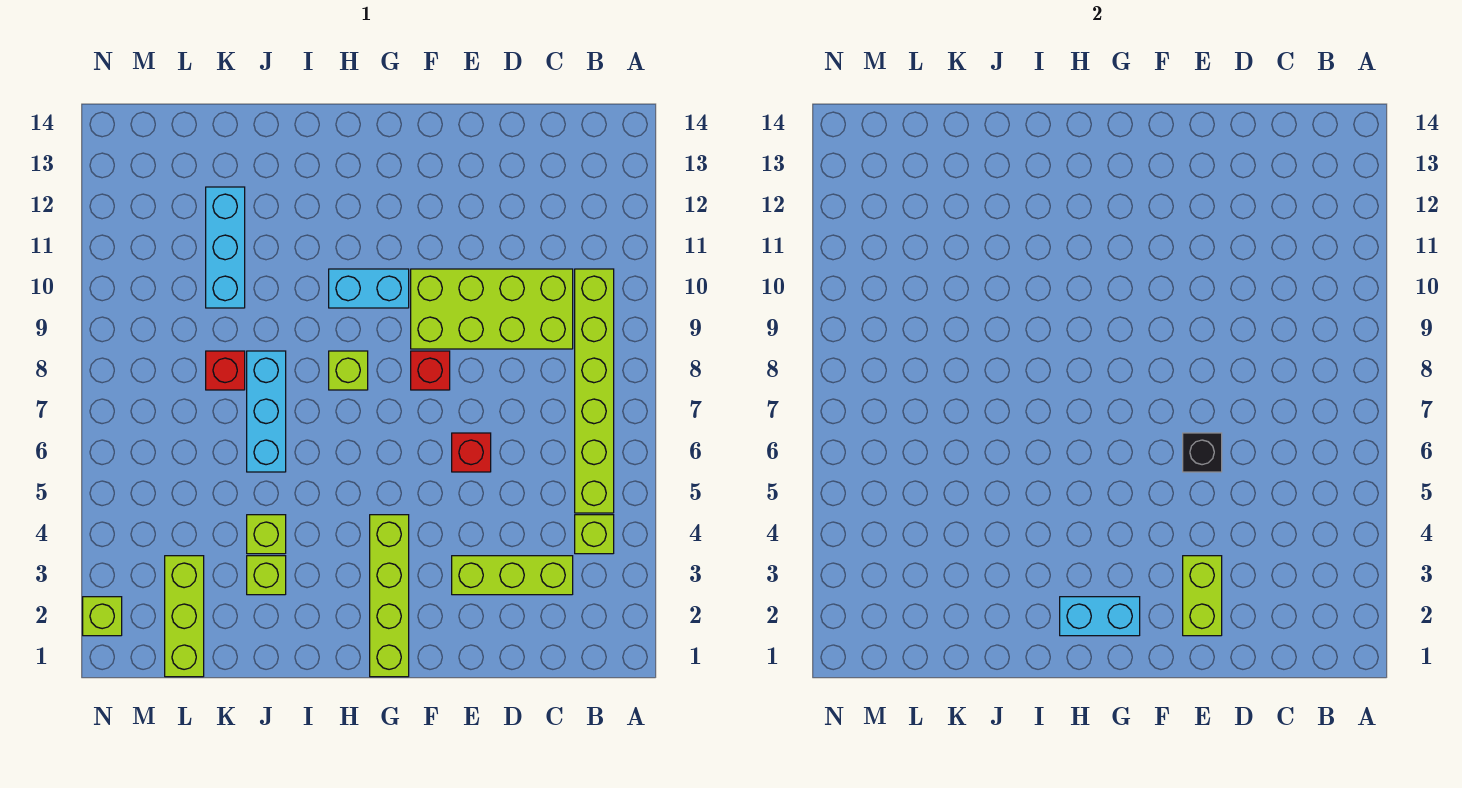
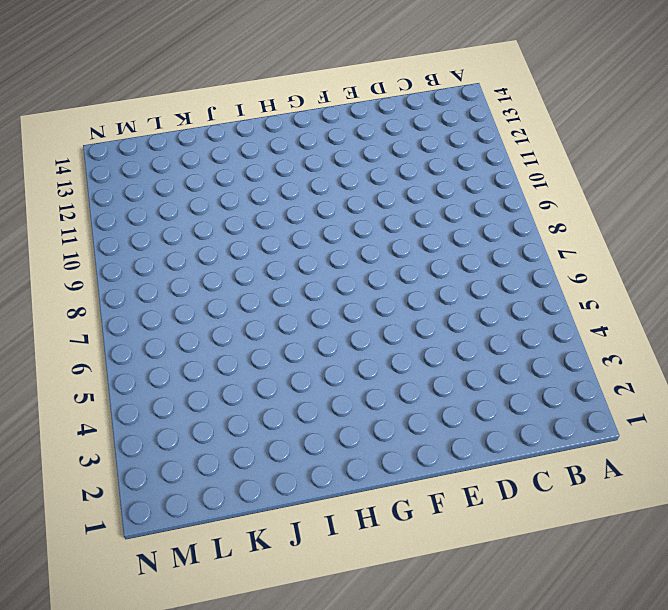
none -> lime 1x1 brick [575,515,614,554]
none -> lime 1x6 brick [575,269,614,513]
none -> lime 1x3 brick [452,556,573,595]

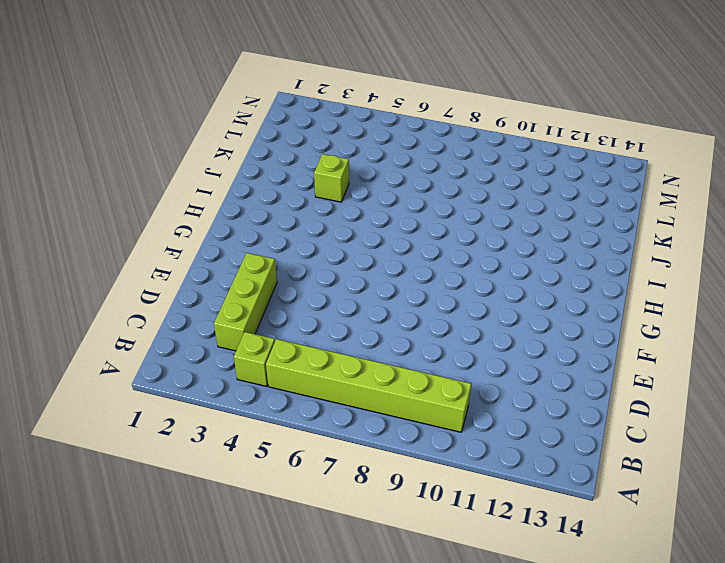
none -> lime 2x4 brick [411,269,573,349]
none -> red 1x1 brick [452,433,491,472]
none -> red 1x1 brick [411,351,450,390]

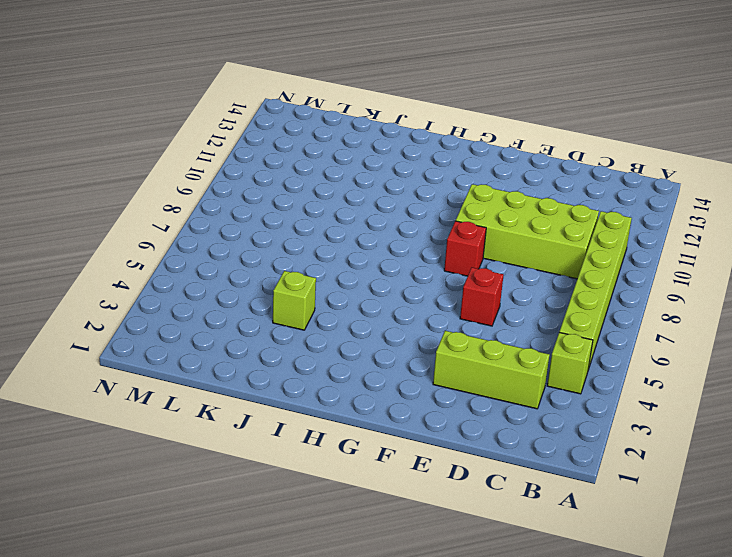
none -> lime 1x4 brick [370,515,409,677]
none -> cyan 1x2 brick [329,269,409,308]
none -> lime 1x1 brick [329,351,368,390]

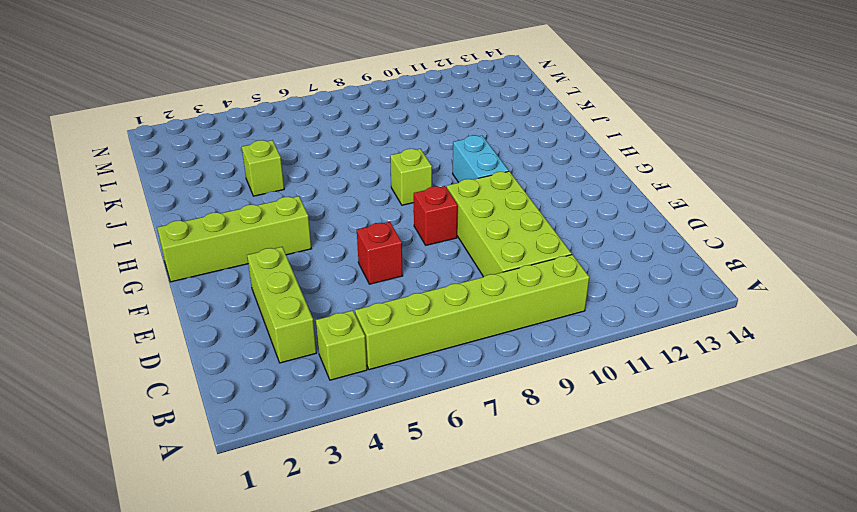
none -> lime 1x1 brick [247,556,286,595]
none -> cyan 1x3 brick [247,351,286,472]
none -> red 1x1 brick [206,351,245,390]

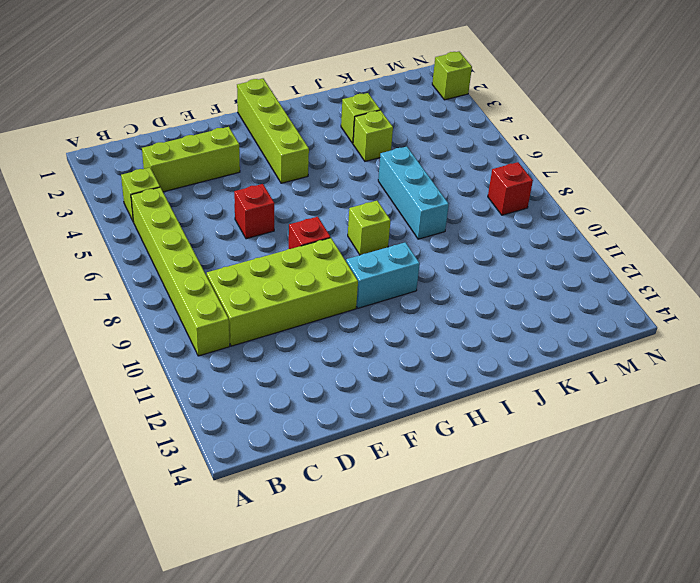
red 1x1 brick [488,162,533,215] -> red 1x1 brick moved to [206,351,245,390]
none -> cyan 1x3 brick [206,187,245,308]
none -> lime 1x3 brick [165,556,204,677]
none -> lime 1x2 brick [1183,556,1222,636]

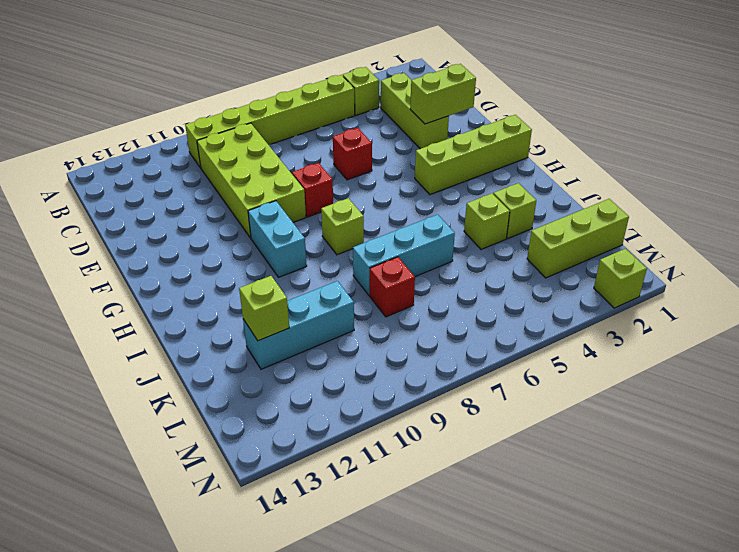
lime 1x1 brick [239,276,289,341] -> none
none -> black 1x1 brick [1183,433,1222,472]
none -> cyan 1x2 brick [1060,597,1140,636]

